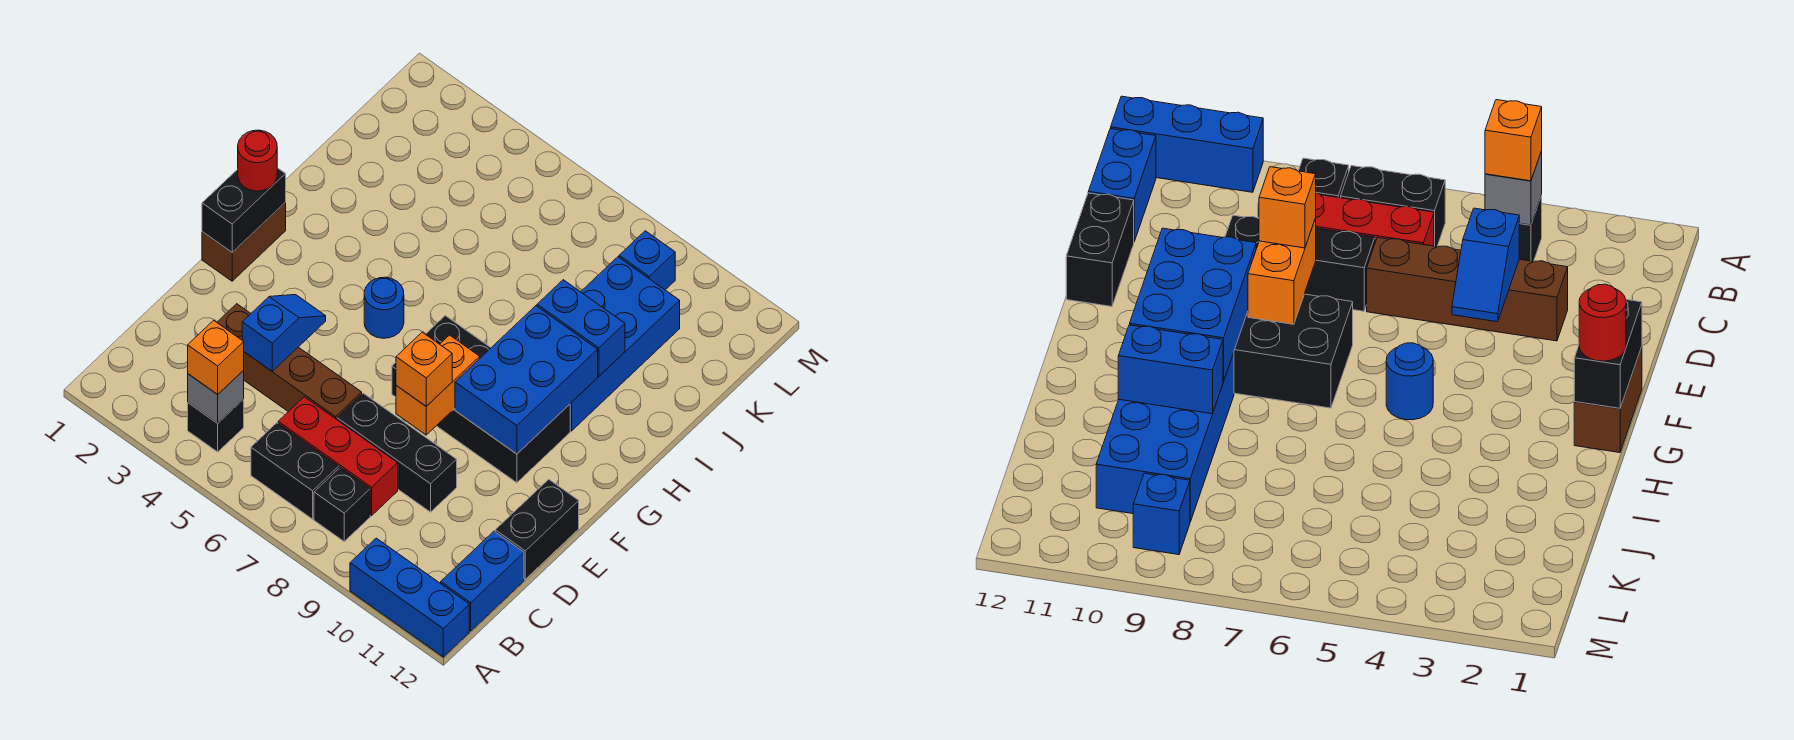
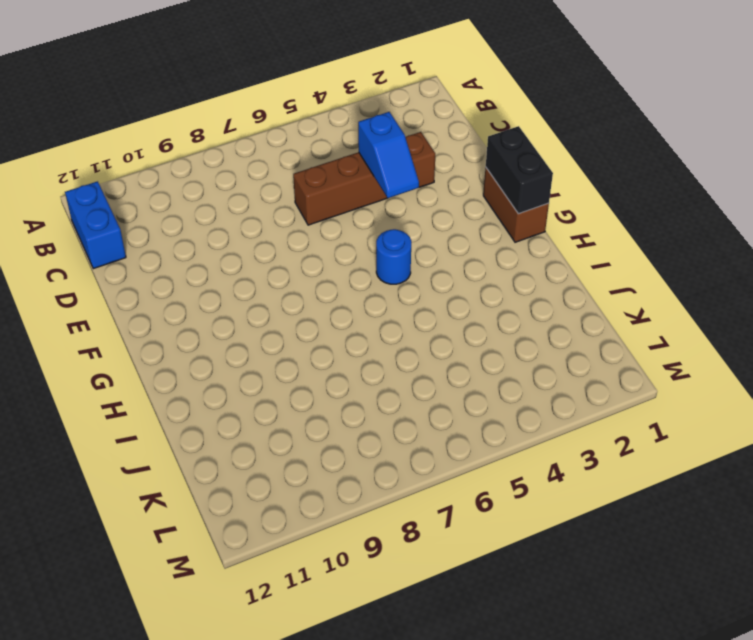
none -> blue 1x3 brick [350,538,469,657]
none -> black 1x1 brick [188,399,244,452]
none -> black 1x2 brick [251,423,339,519]

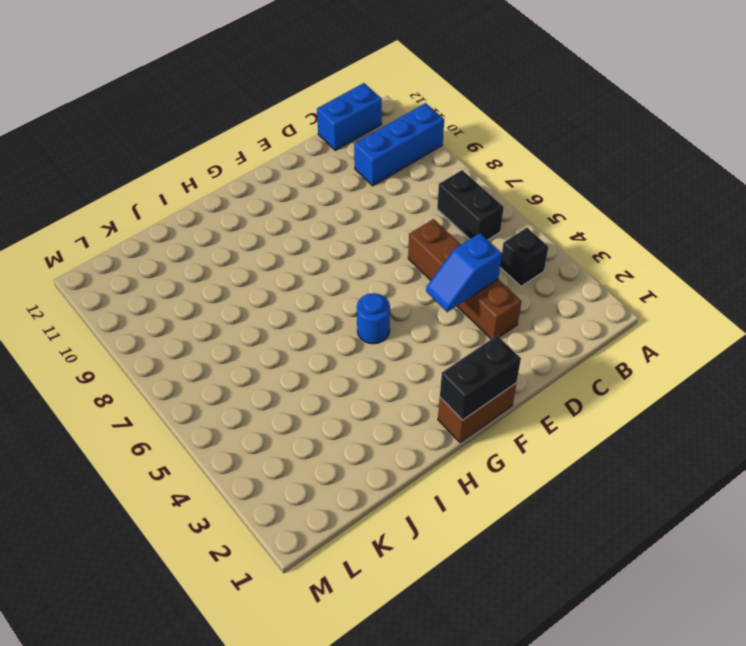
blue 1x3 brick [354,103,444,186] -> blue 1x3 brick turned to [350,538,469,657]
none -> black 1x1 brick [314,468,370,541]
none -> red 1x3 brick [278,397,398,516]
none -> black 1x3 brick [337,393,457,512]

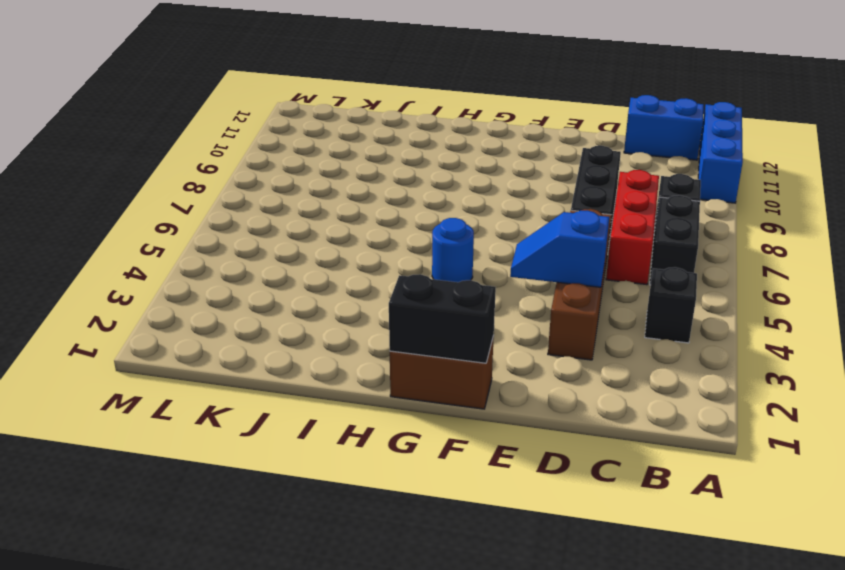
none -> black 1x2 brick [495,479,579,579]
none -> black 2x4 brick [392,316,570,483]
none -> blue 2x4 brick [570,257,680,431]

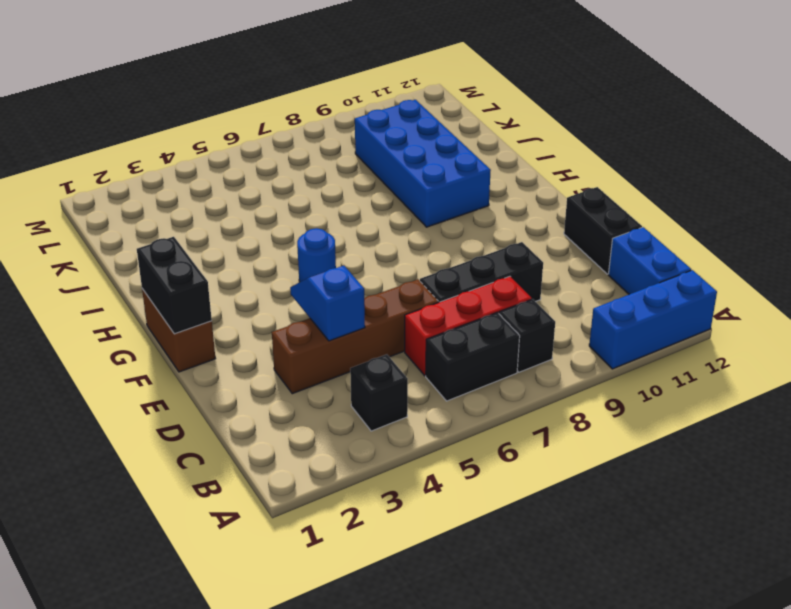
none -> black 2x4 brick [392,316,570,483]
none -> blue 1x1 brick [619,231,675,290]
none -> grey 1x1 brick [188,371,244,423]

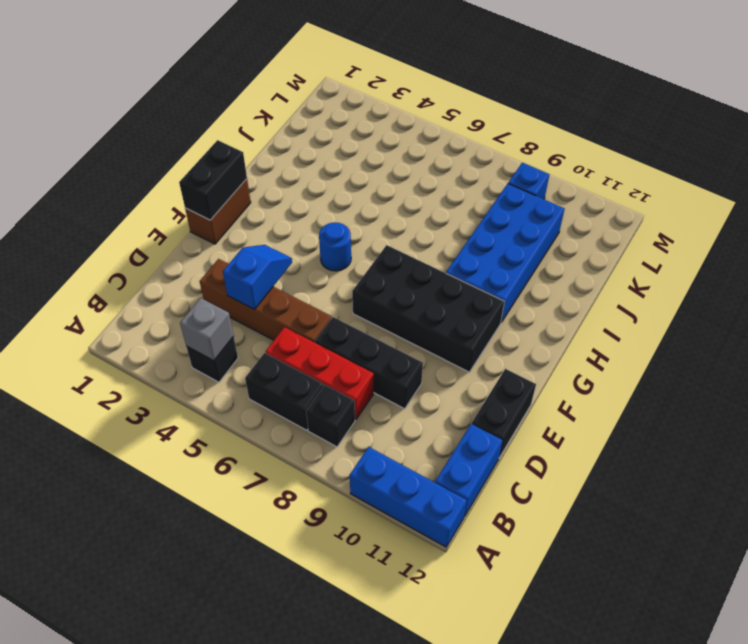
none -> orange 1x2 brick [396,335,480,435]
none -> blue 2x3 brick [455,306,598,454]
none -> blue 1x2 brick [537,280,625,376]

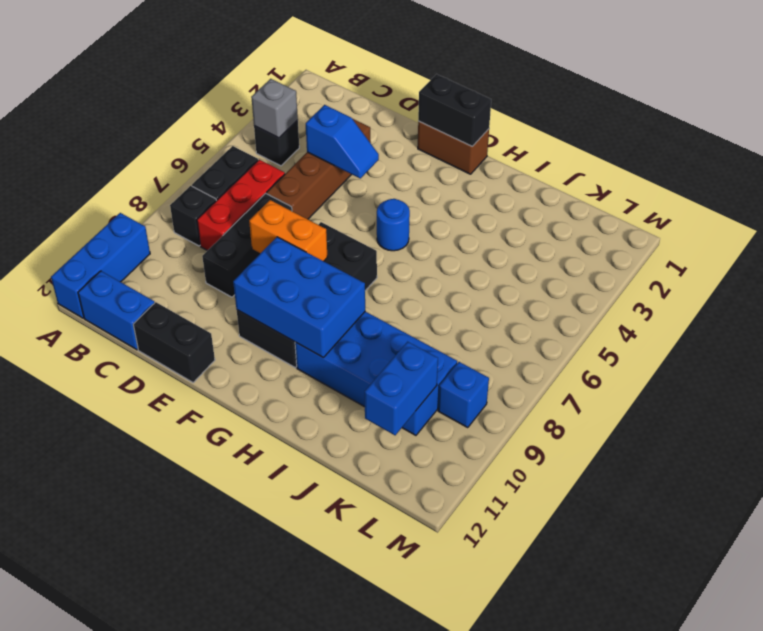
blue 1x2 brick [365,342,438,435] -> blue 1x2 brick moved to [537,280,625,376]
none -> orange 1x1 brick [188,320,244,394]
none -> orange 1x1 brick [396,332,452,406]
none -> red 1x1 round brick [238,130,277,191]

